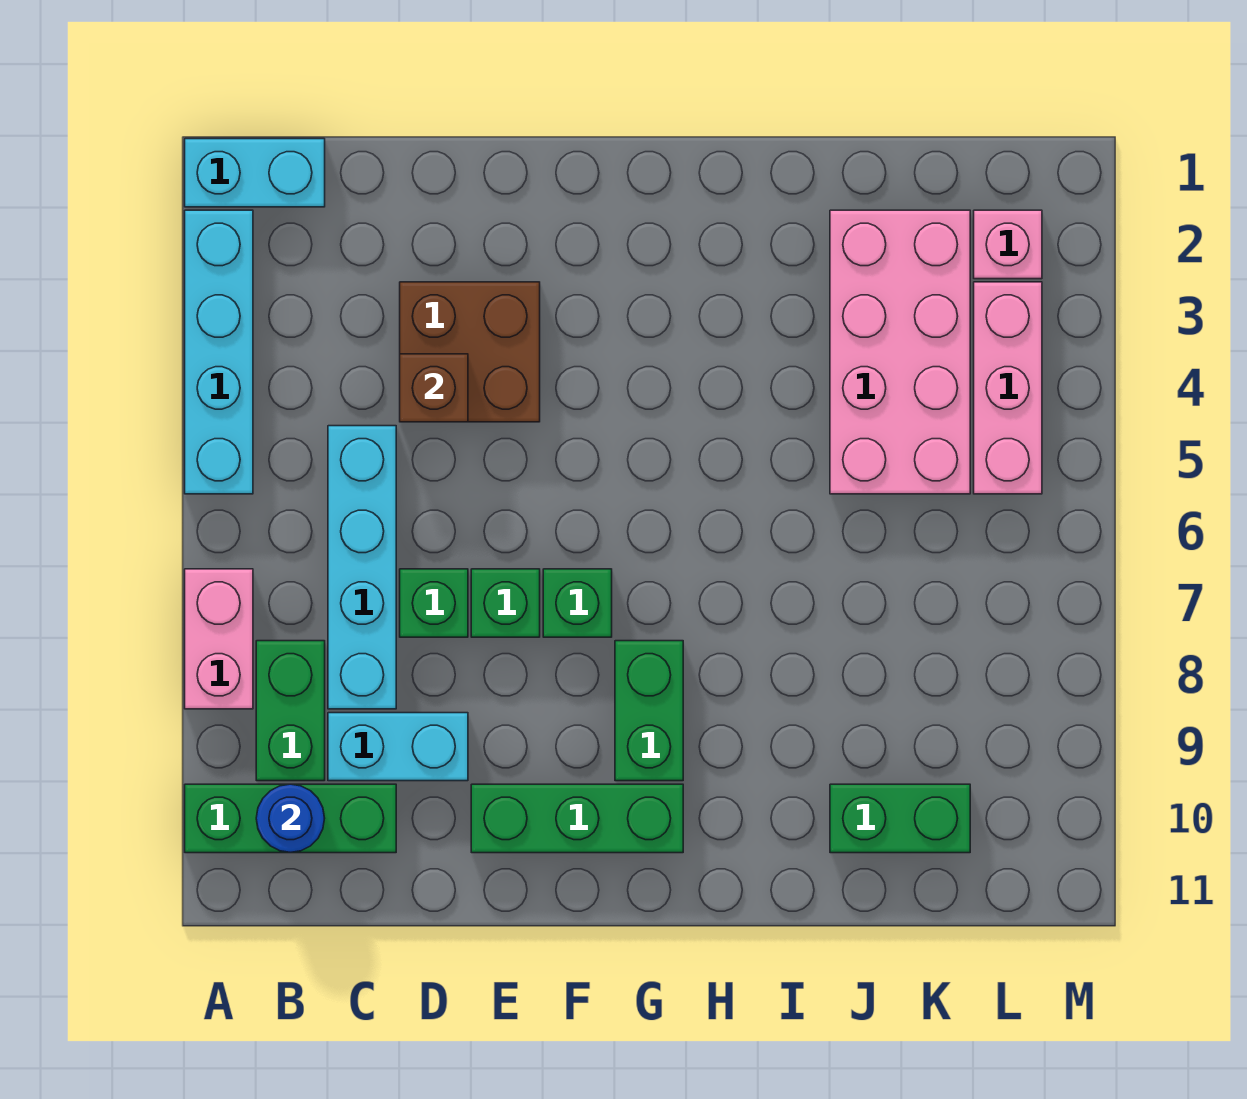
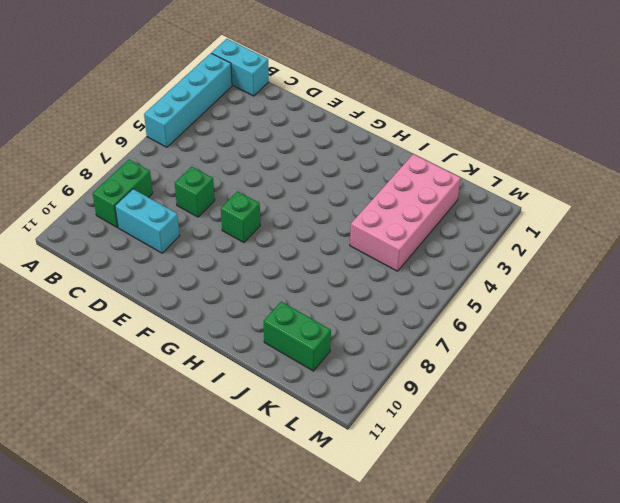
none -> pink 1x2 brick [185,569,253,709]
none -> green 1x3 brick [185,784,396,853]
none -> cyan 1x4 brick [328,426,396,709]

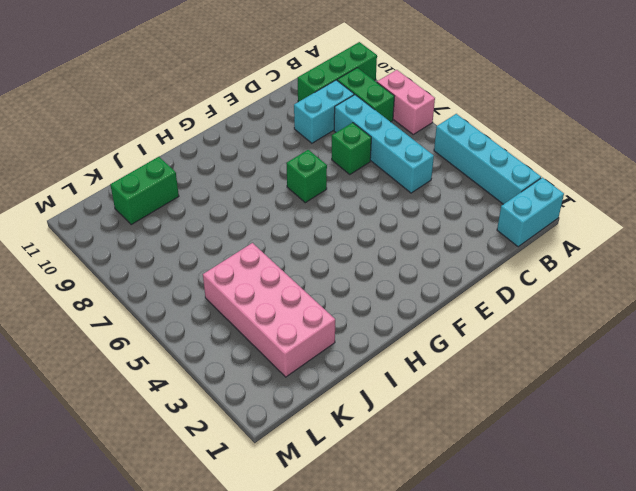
none -> brown 2x2 brick [400,282,540,422]
none -> green 1x1 brick [471,569,540,637]
none -> green 1x3 brick [471,784,683,853]

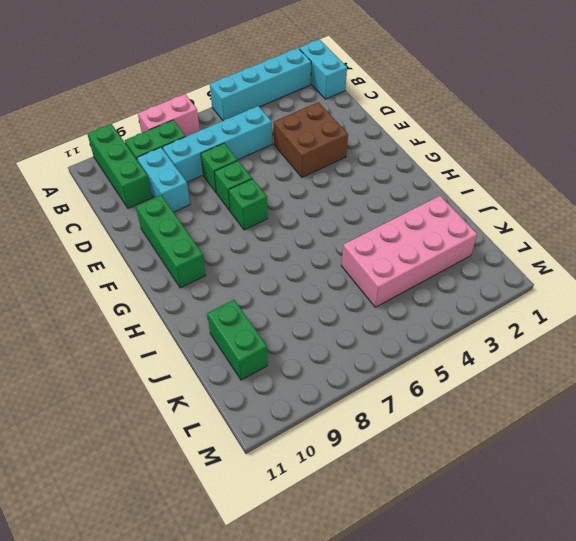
none -> green 1x2 brick [615,641,683,781]
none -> pink 1x1 brick [974,210,1042,279]
none -> pink 1x3 brick [974,282,1042,494]

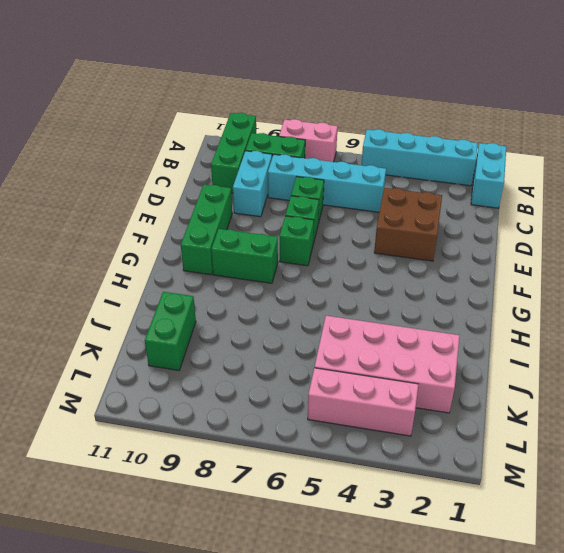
none -> pink 1x1 brick [974,210,1042,279]
none -> blue 1x1 round brick [256,784,325,853]
none -> brown 1x1 brick [400,354,468,422]

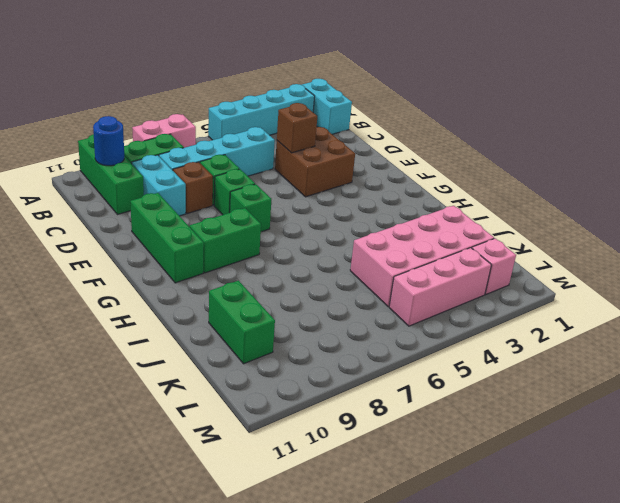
brown 1x1 brick [173,162,213,214] -> none

